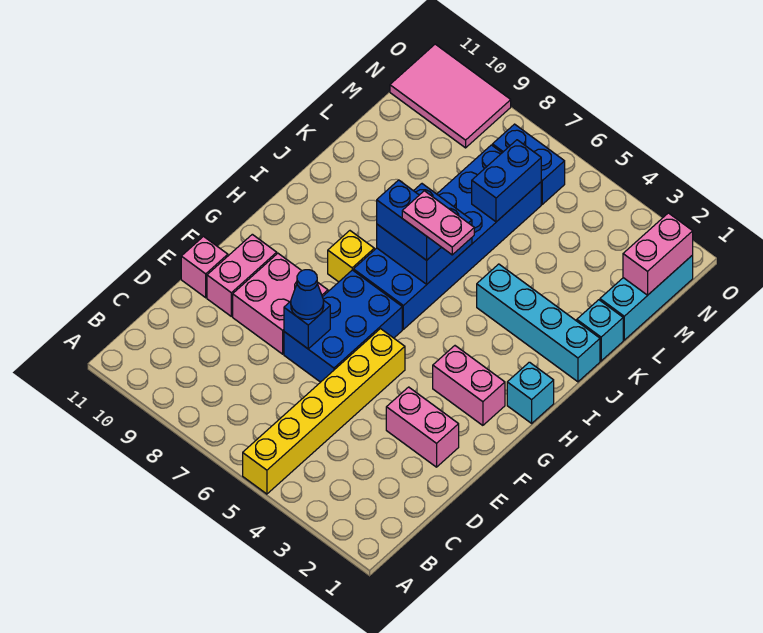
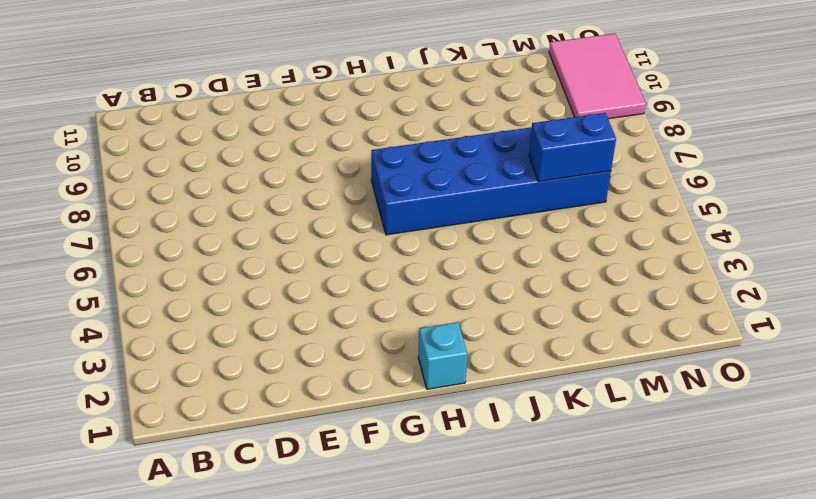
none -> yellow 1x6 brick [243,329,405,494]
none -> pink 1x2 brick [386,387,459,467]
none -> blue 2x3 brick [284,270,402,382]

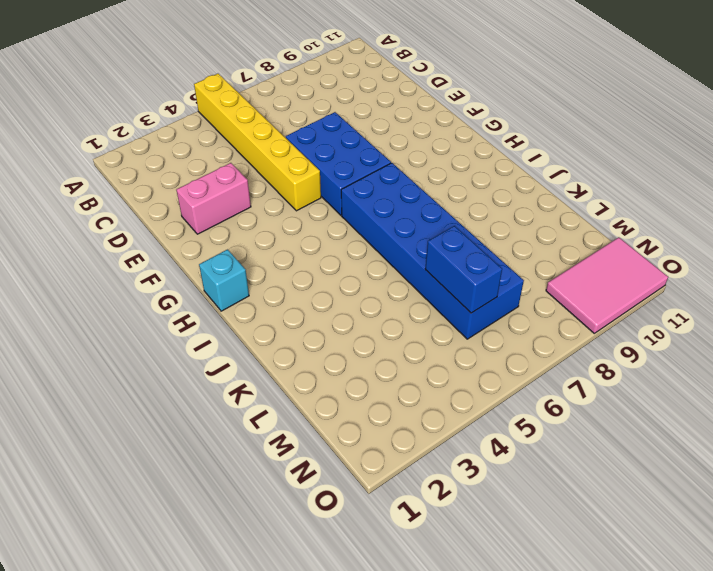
none -> pink 2x2 brick [233,253,328,354]
none -> pink 1x2 brick [207,234,277,316]
none -> pink 1x1 brick [181,237,228,298]

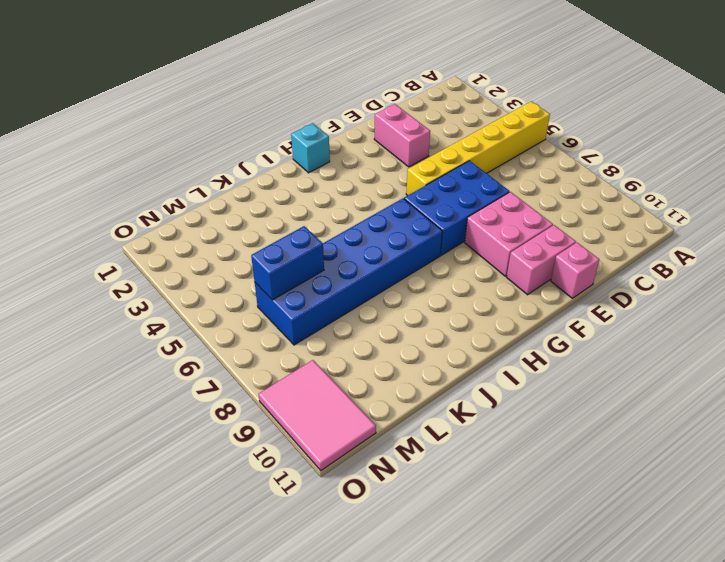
none -> pink 1x2 brick [433,346,505,425]
none -> yellow 1x1 brick [328,231,374,282]
none -> cyan 1x4 brick [477,264,600,382]

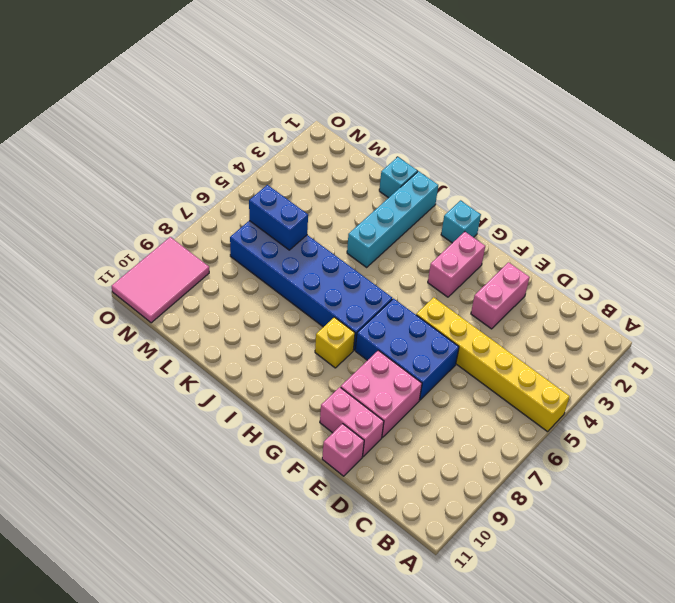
none -> cyan 1x3 brick [600,255,693,340]
none -> blue 1x2 brick [492,124,565,204]
none -> blue 1x1 brick [284,300,330,349]

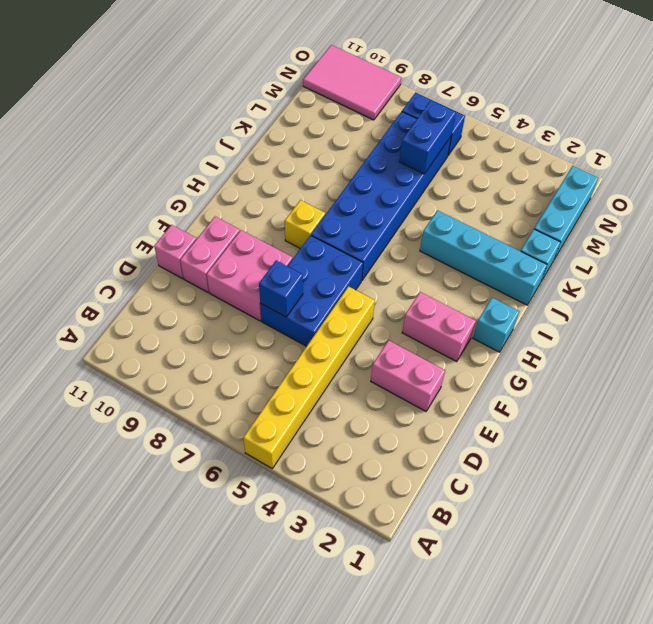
none -> blue 2x2 brick [377,184,472,284]
none -> pink 1x2 brick [623,213,693,295]
none -> blue 1x1 cone [291,270,324,319]

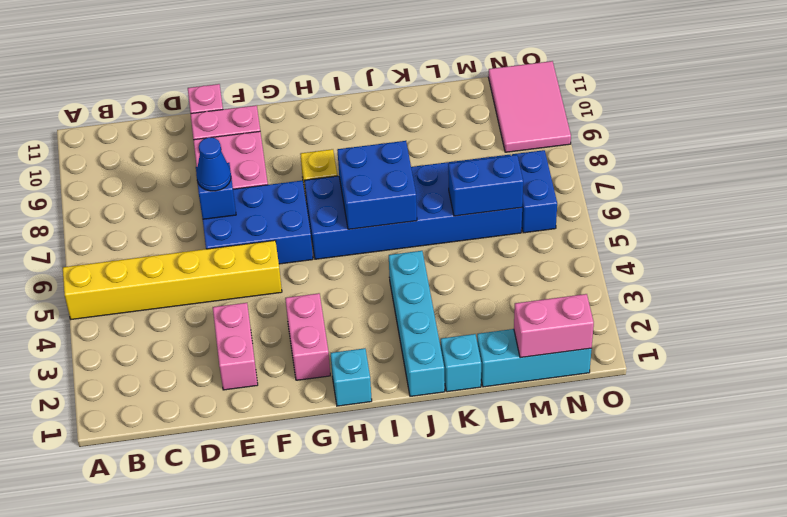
none -> blue 1x2 brick [377,180,441,260]
none -> pink 1x2 plate [402,191,474,255]

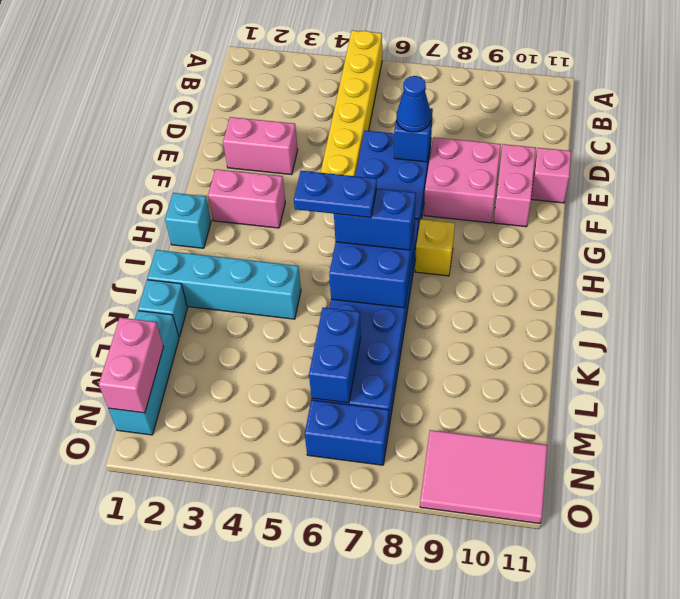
blue 1x2 plate [294,171,377,218] -> pink 1x2 plate [402,191,474,255]

